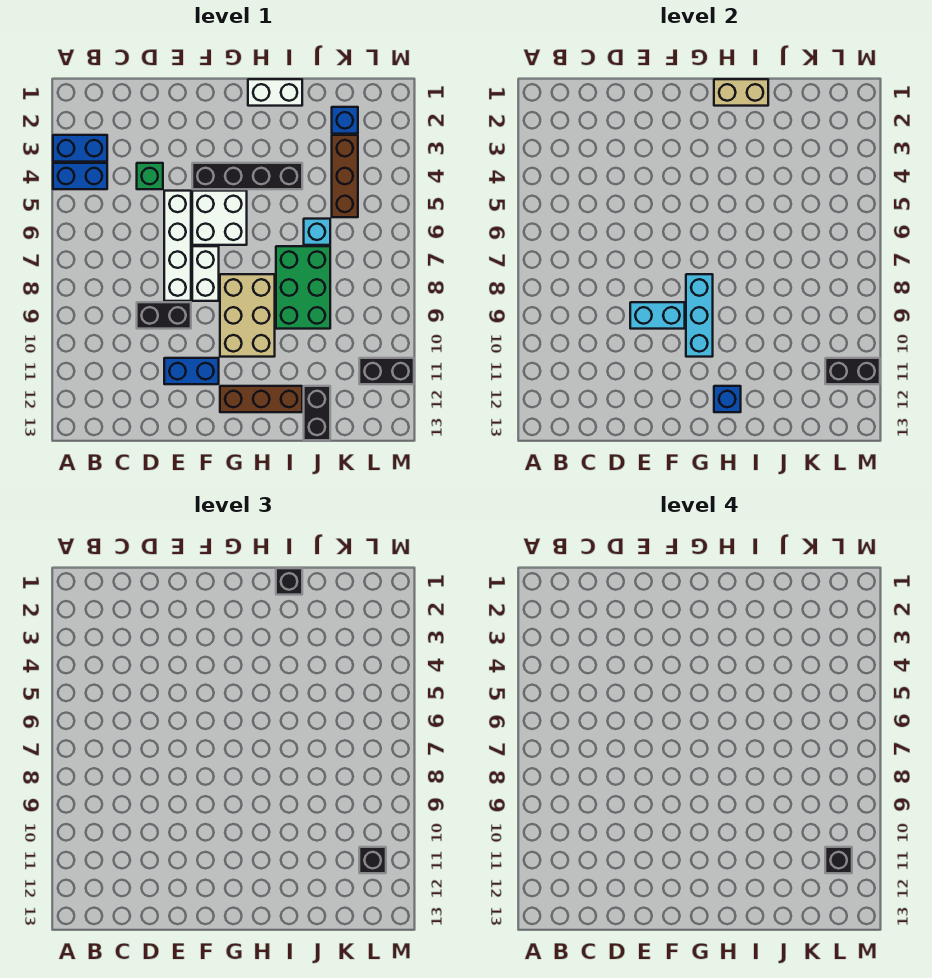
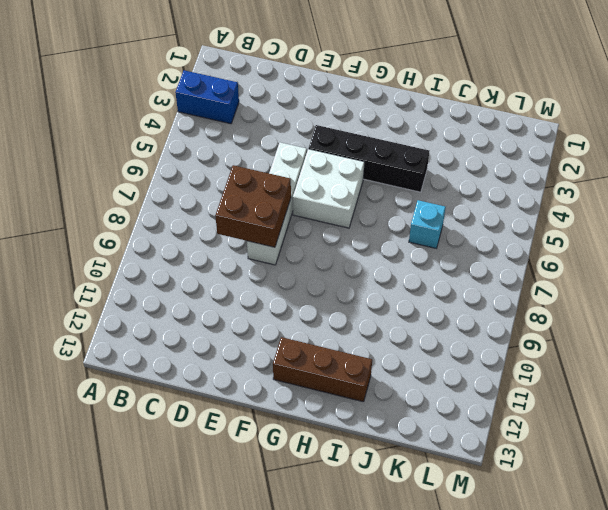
brown 2x2 brick [215,165,291,247] -> none
none -> blue 1x2 brick [53,163,107,189]
none -> green 1x1 brick [137,163,163,189]
none -> black 1x2 brick [137,302,191,329]

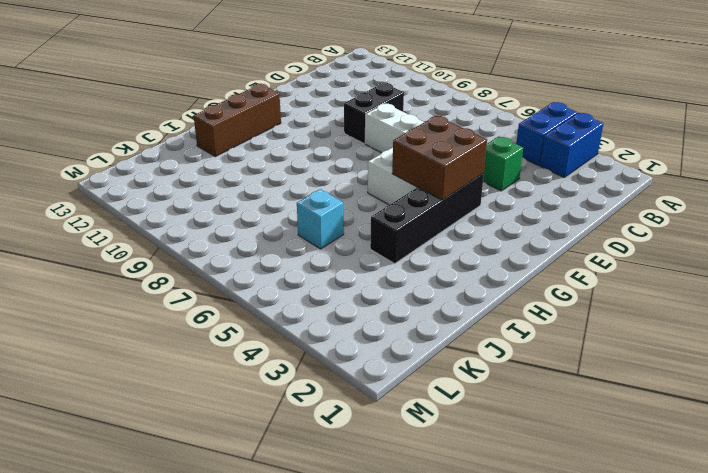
brown 2x2 brick [392,116,487,200] -> none
none -> blue 1x2 brick [164,358,219,384]
none -> white 1x2 brick [192,246,219,301]
none -> tan 2x3 brick [220,274,275,357]

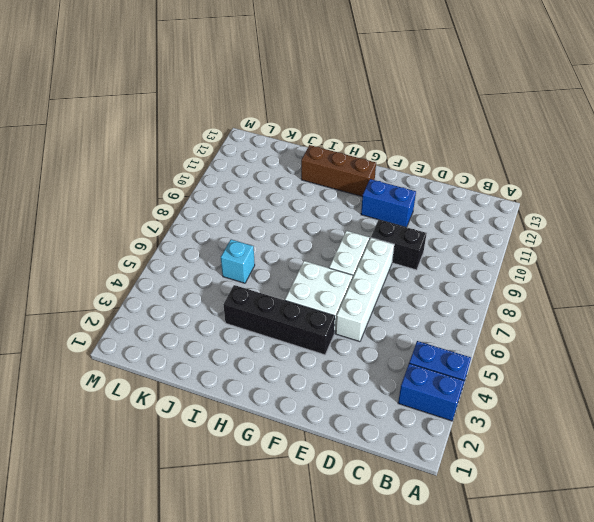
none -> green 1x1 brick [137,163,163,189]
none -> tan 2x3 brick [220,274,275,357]
none -> white 1x2 brick [248,79,302,106]

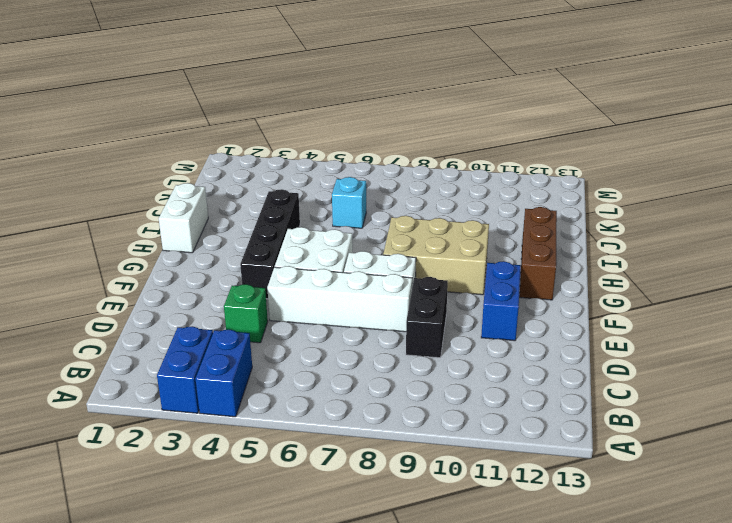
none -> green 2x3 brick [276,246,330,329]
none -> black 1x2 brick [304,386,330,440]
none -> blue 1x1 brick [332,107,358,134]

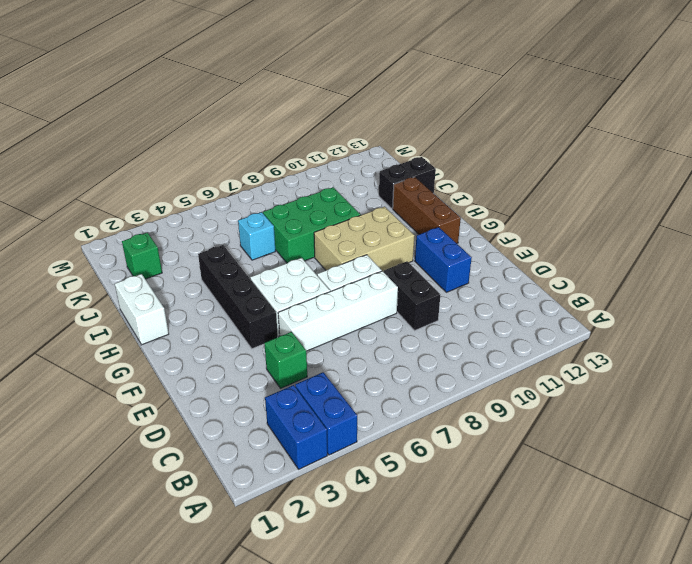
green 1x1 brick [122,233,162,279] -> blue 1x1 brick [332,107,358,134]
none -> brown 1x3 brick [332,135,358,217]
none -> black 1x2 brick [359,358,414,384]
none -> cyan 1x2 brick [630,302,685,329]

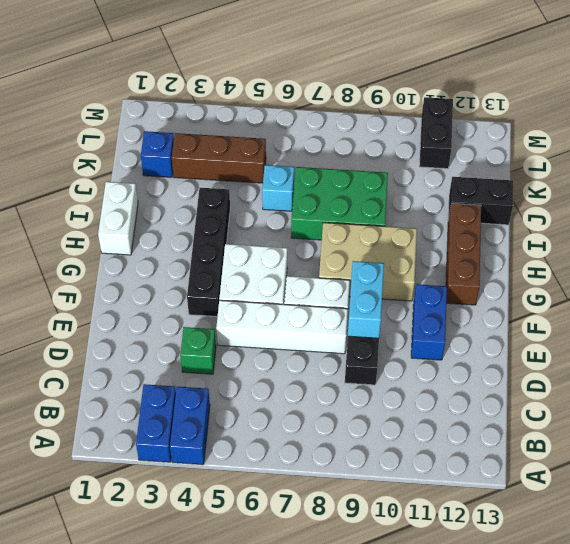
none -> cyan 1x3 brick [686,274,713,357]
none -> tan 1x2 brick [714,79,768,106]
none -> blue 1x1 brick [714,386,741,412]

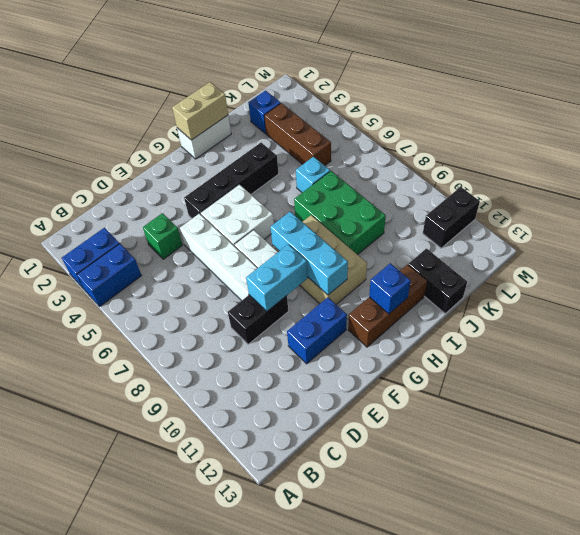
none -> black 1x2 brick [825,358,880,384]
none -> black 1x1 brick [276,568,302,595]
none -> black 1x1 brick [359,847,386,873]

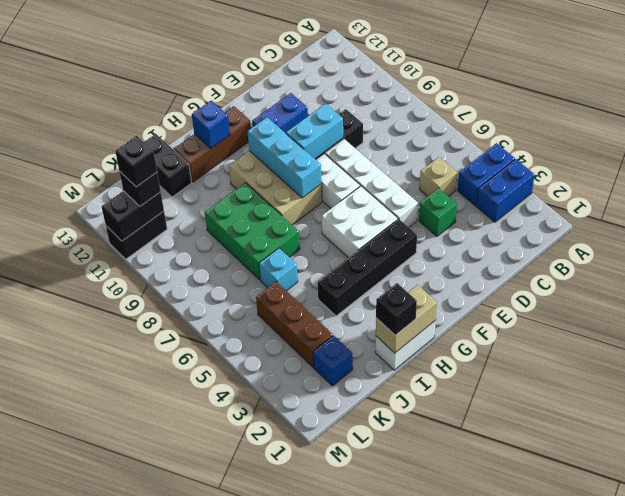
tan 1x1 brick [420,157,457,197] -> none

